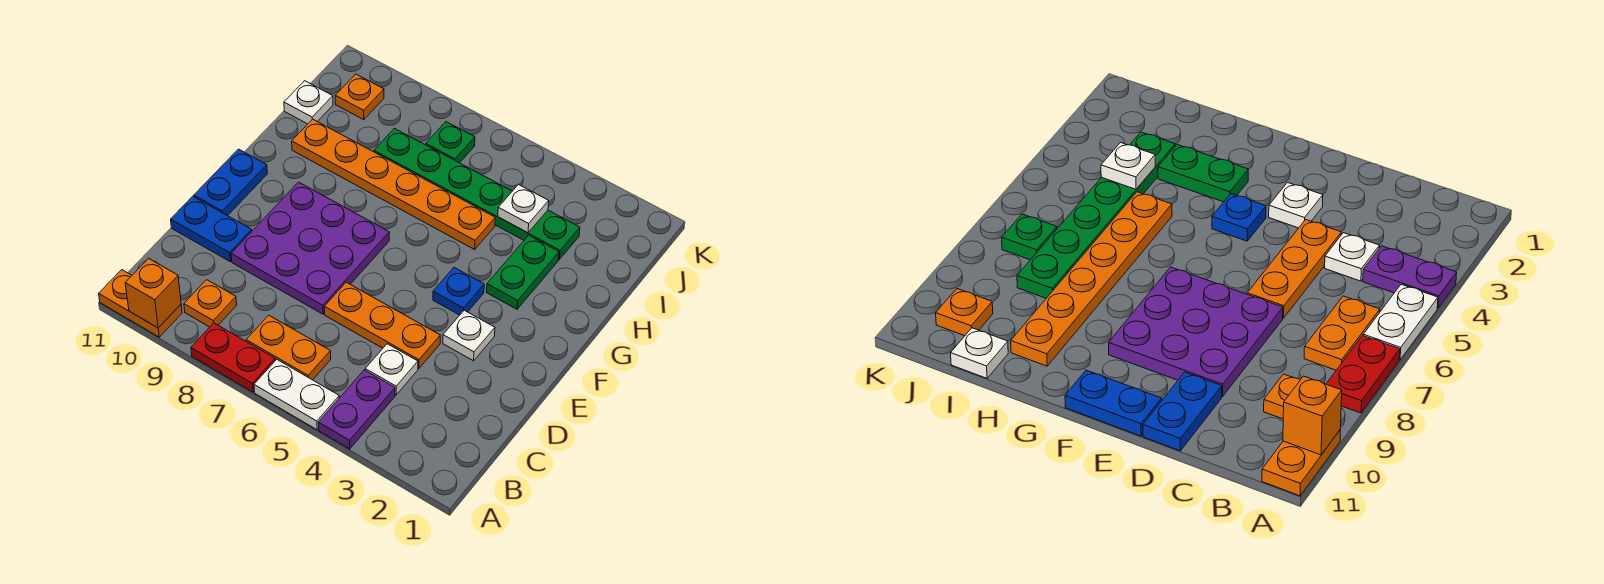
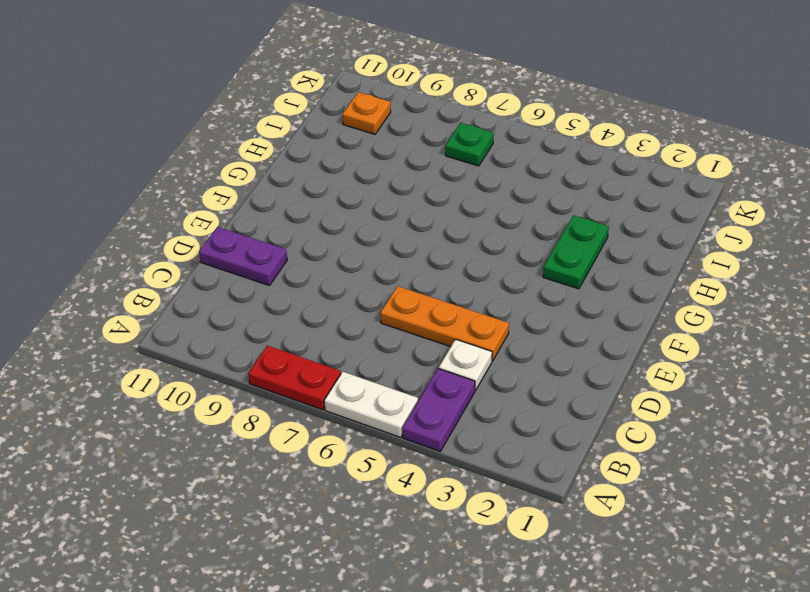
purple 1x2 plate [199,227,287,286] -> blue 1x2 plate [171,196,252,261]
none -> orange 1x2 plate [99,270,182,337]
none -> orange 1x2 plate [246,315,331,380]
none -> orange 1x1 plate [184,280,237,327]

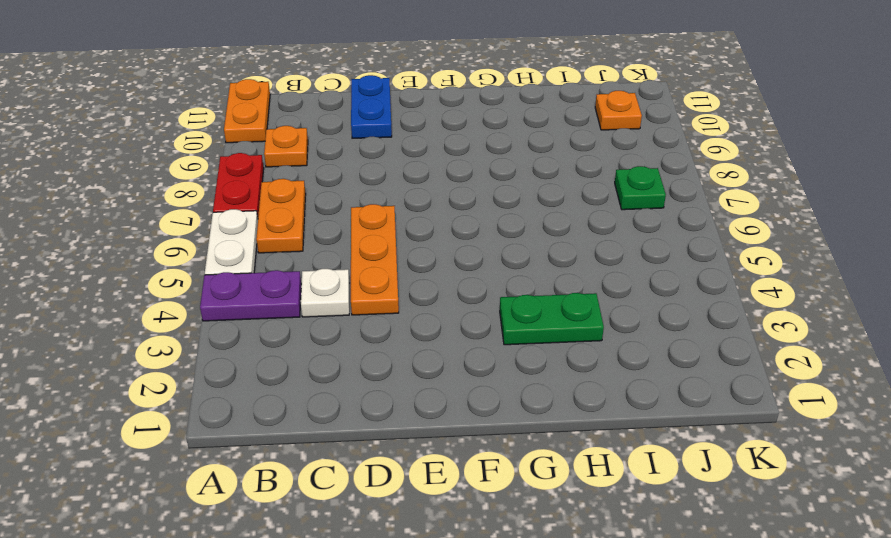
none -> purple 3x3 plate [231,182,389,314]
none -> white 1x1 plate [443,310,495,361]
none -> blue 1x2 plate [194,149,267,216]

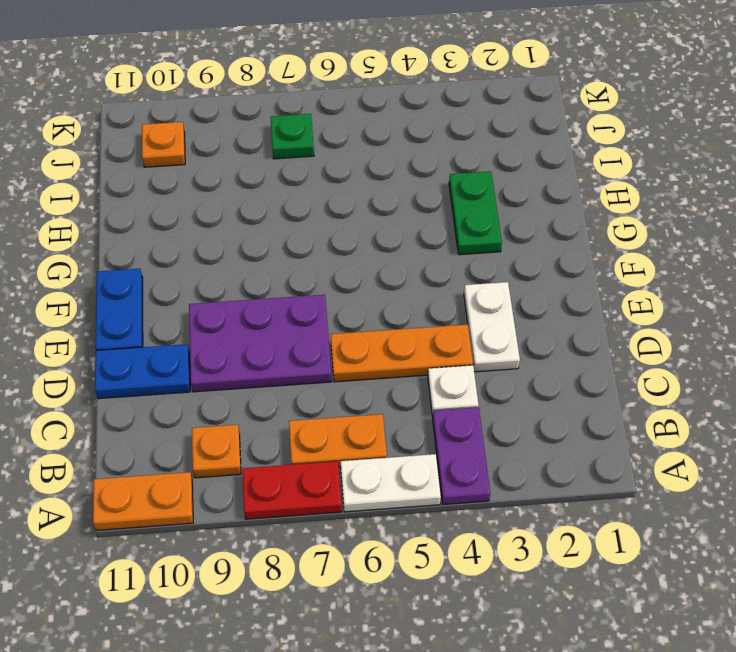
white 1x2 plate [464,282,520,372] -> white 1x1 plate [443,310,495,361]
purple 2x3 plate [189,295,332,392] -> purple 3x3 plate [231,182,389,314]
none -> blue 1x1 plate [433,268,484,315]
none -> orange 1x6 plate [292,119,495,249]
none -> green 1x6 plate [374,128,580,259]

